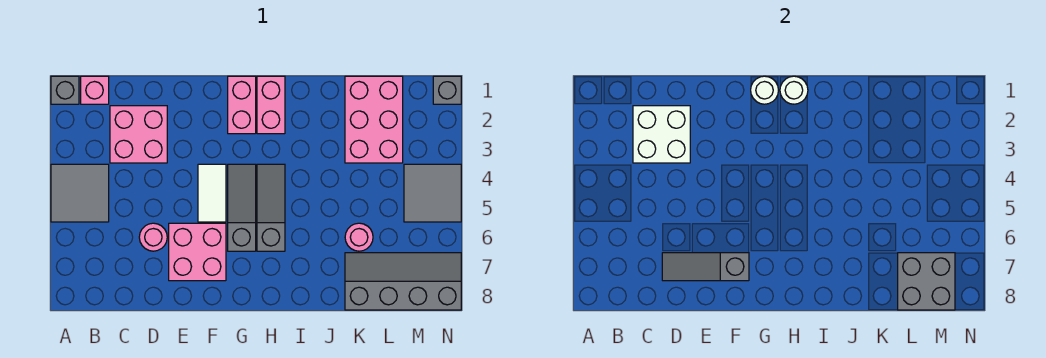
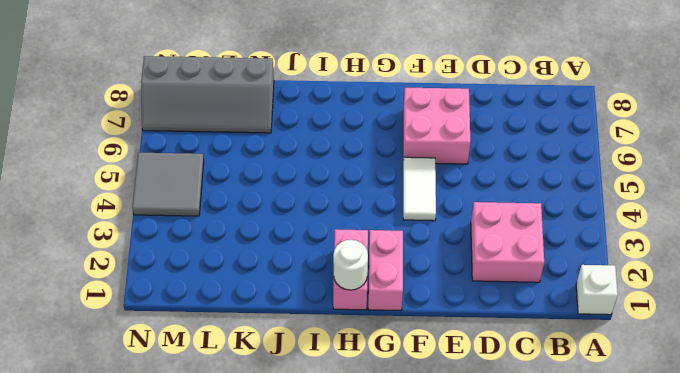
white 1x1 brick [576,265,618,315] -> grey 1x1 brick [51,76,79,104]
none -> grey 2x2 tile [51,164,109,222]
none -> pink 1x1 brick [81,76,109,104]
none -> pink 1x1 round brick [139,223,167,251]

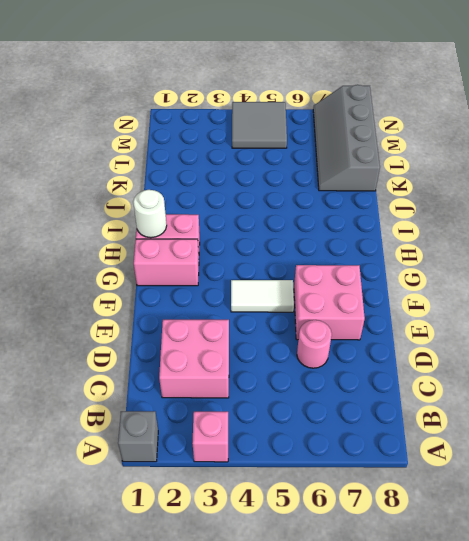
pink 1x1 brick [193,412,228,462] -> pink 1x1 brick moved to [81,76,109,104]
none -> grey 2x2 tile [51,164,109,222]
none -> grey 1x3 slope [228,164,256,251]
none -> grey 1x3 slope [257,164,285,251]

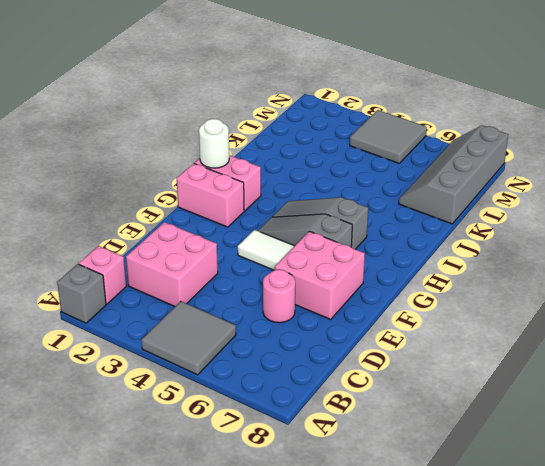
none -> pink 2x3 brick [345,76,403,163]
none -> pink 1x1 round brick [345,223,373,251]
none -> grey 1x1 brick [433,76,461,104]

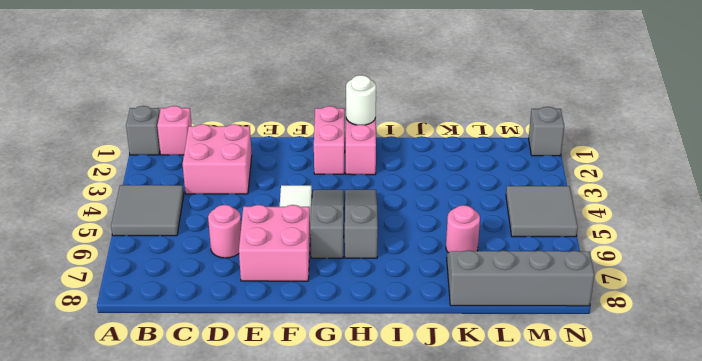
none -> pink 2x3 brick [345,76,403,163]
none -> white 2x2 brick [633,106,690,163]
none -> grey 1x3 slope [662,253,749,281]

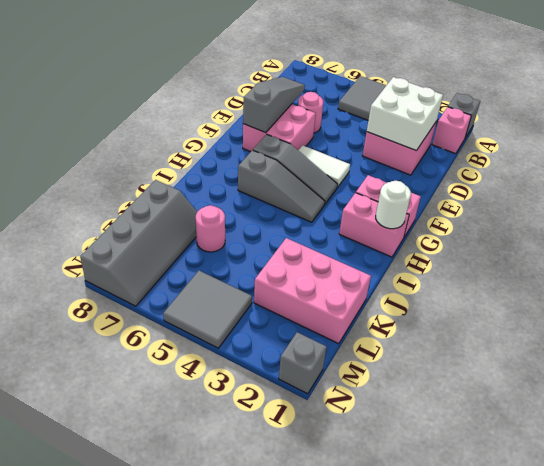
none -> white 1x1 round brick [751,76,778,104]
none -> grey 2x2 brick [898,253,955,310]

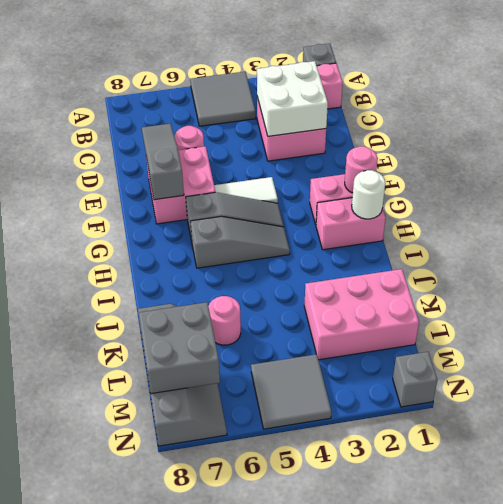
pink 1x1 round brick [345,146,377,193] -> white 1x1 round brick [751,76,778,104]

